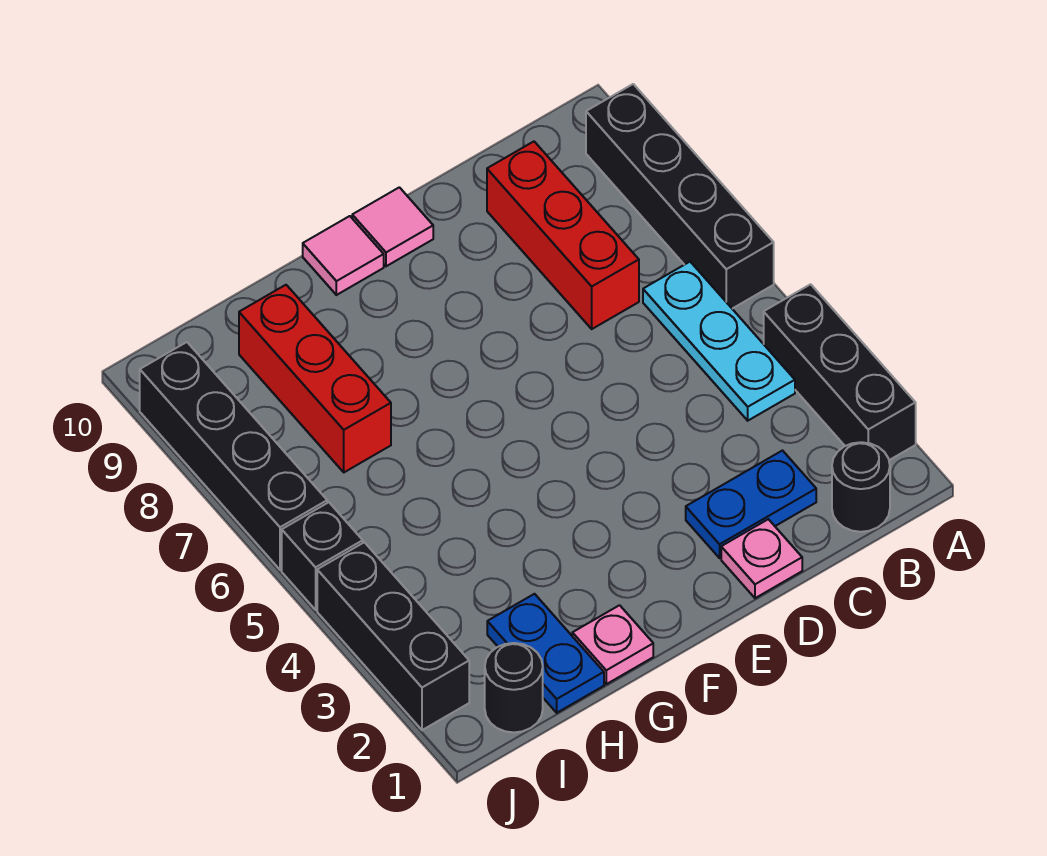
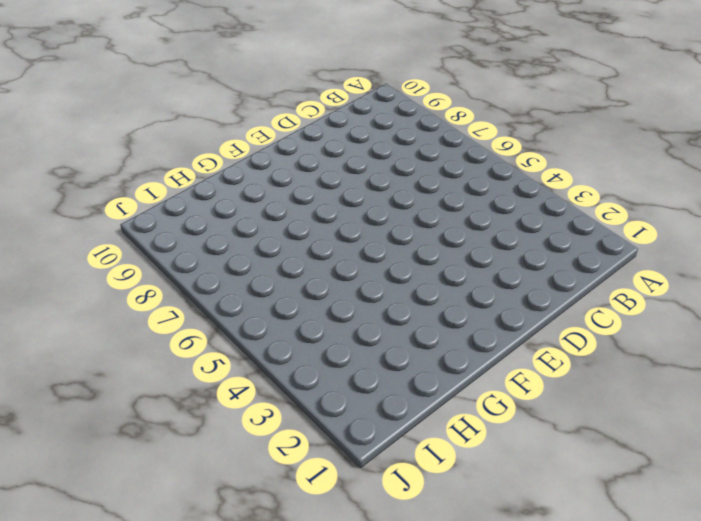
none -> black 1x3 brick [764,284,916,460]
none -> black 1x4 brick [586,84,774,309]
none -> black 1x1 round brick [832,442,890,532]

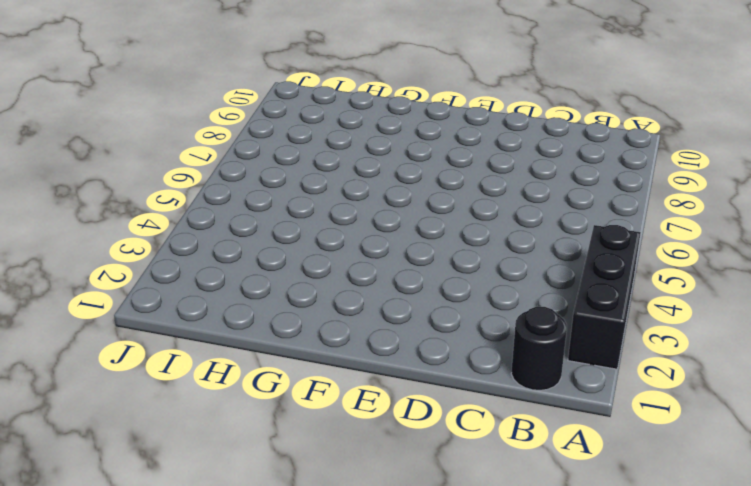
none -> black 1x4 brick [586,84,774,309]
none -> cyan 1x3 plate [643,262,795,421]
none -> blue 1x2 plate [686,451,816,558]

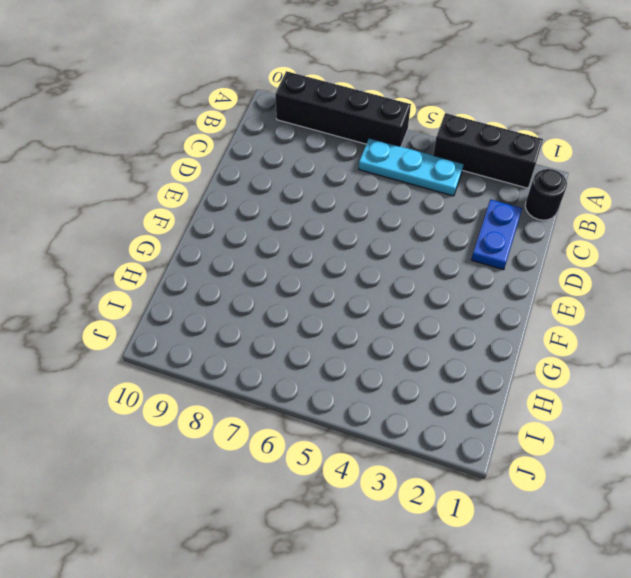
none -> red 1x3 brick [487,142,639,329]
none -> pink 1x1 plate [721,519,802,598]
none -> pink 1x1 tile [352,187,433,266]

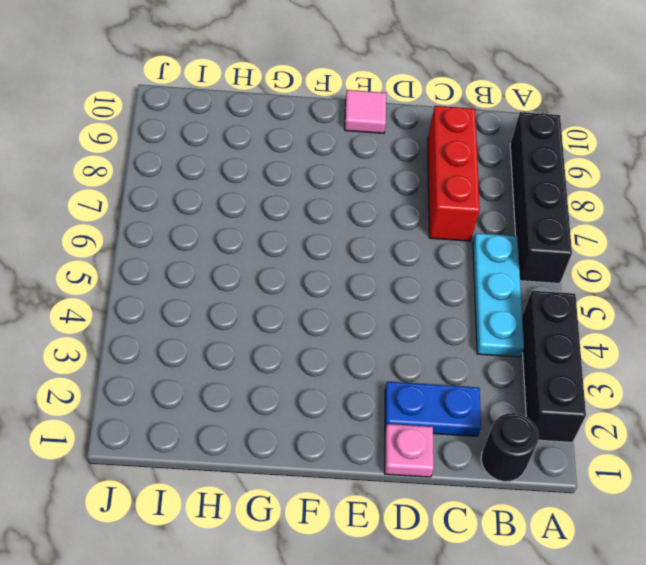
none -> pink 1x1 tile [303,216,384,295]
none -> pink 1x1 plate [572,605,653,684]
none -> blue 1x2 plate [487,594,604,713]

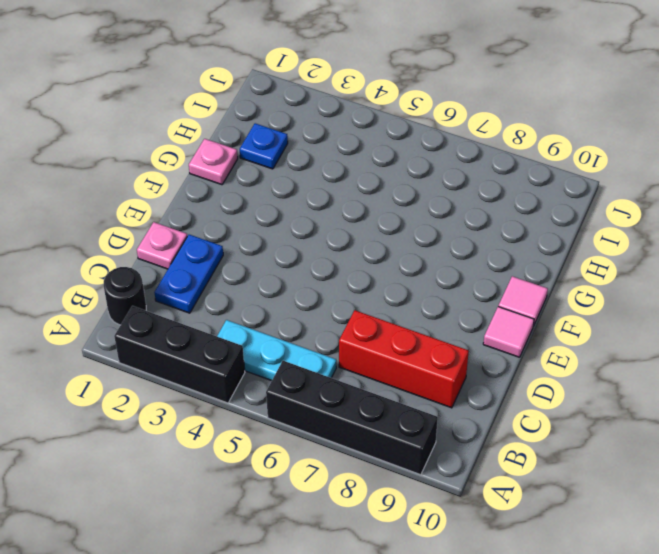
blue 1x1 plate [240,123,288,169] -> blue 1x2 plate [487,594,604,713]
none -> red 1x3 brick [239,285,391,472]
none -> black 1x1 round brick [485,643,543,732]
none -> black 1x3 brick [317,542,469,730]

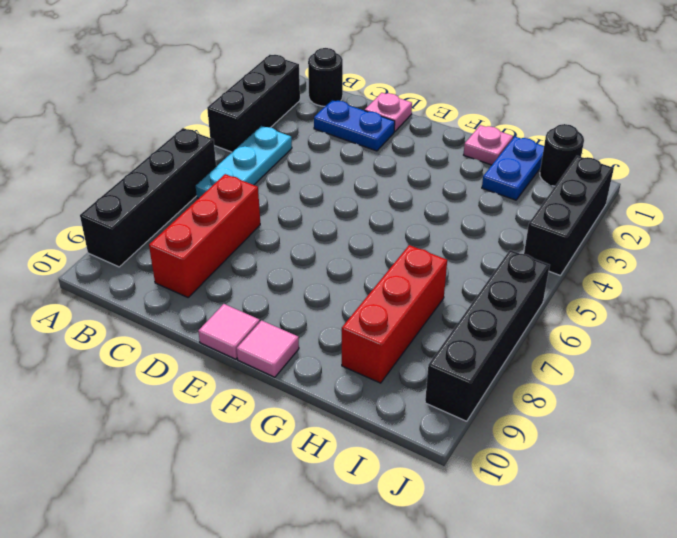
none -> black 1x1 brick [282,502,363,610]

